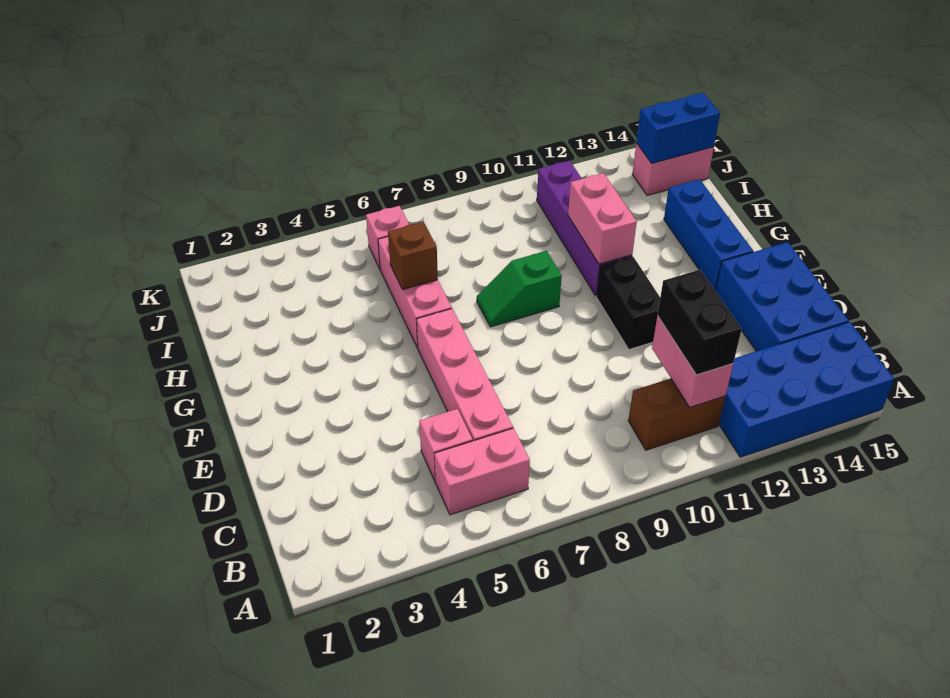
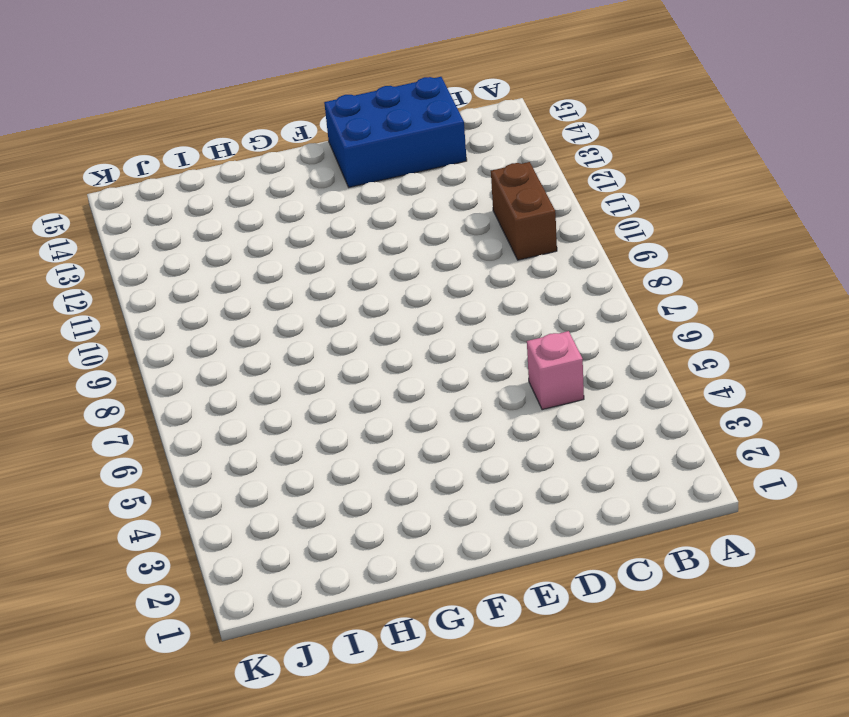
none -> blue 2x4 brick [719,322,894,457]
none -> pink 1x2 brick [434,428,530,515]
none -> pink 1x4 brick [416,309,513,441]

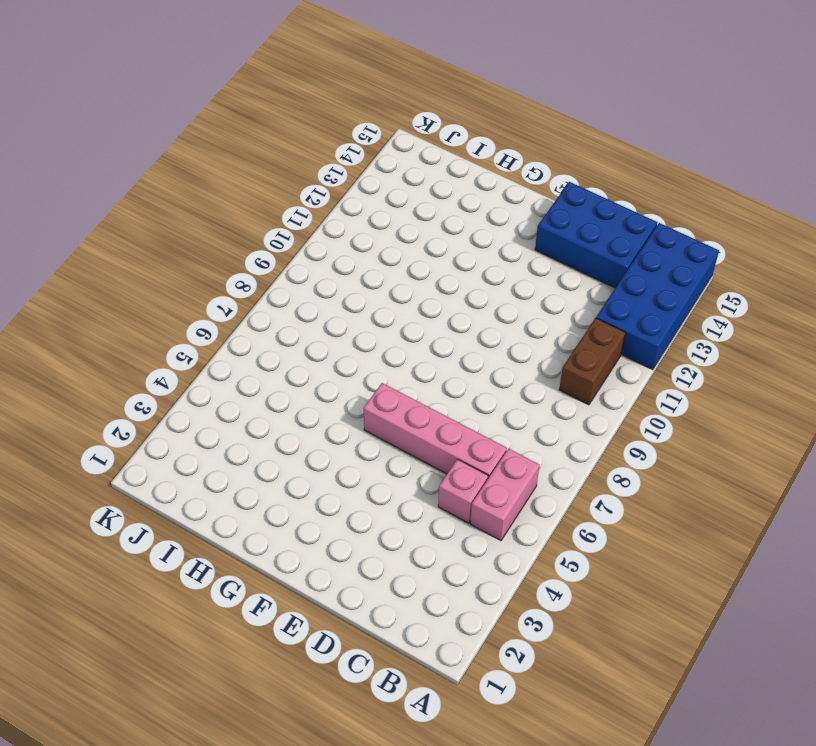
none -> black 1x2 brick [596,256,660,349]
none -> blue 1x3 brick [664,179,753,291]
none -> pink 1x3 brick [378,237,452,348]

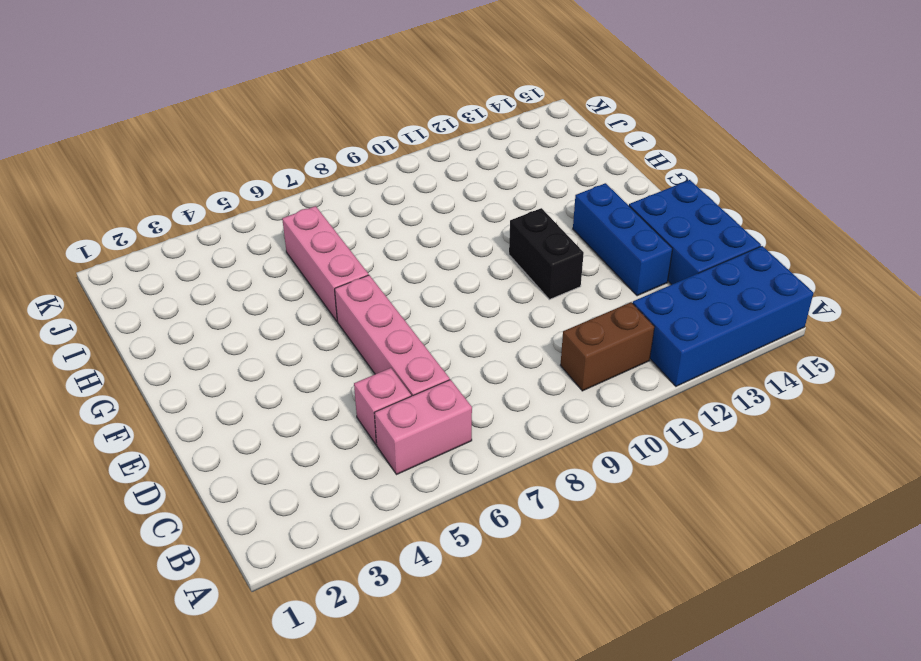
blue 1x3 brick [573,183,672,296] -> blue 1x3 brick moved to [664,179,753,291]
none -> green 1x2 slope [477,251,562,327]
none -> purple 1x4 brick [537,161,632,296]
none -> pink 1x1 brick [366,206,409,268]

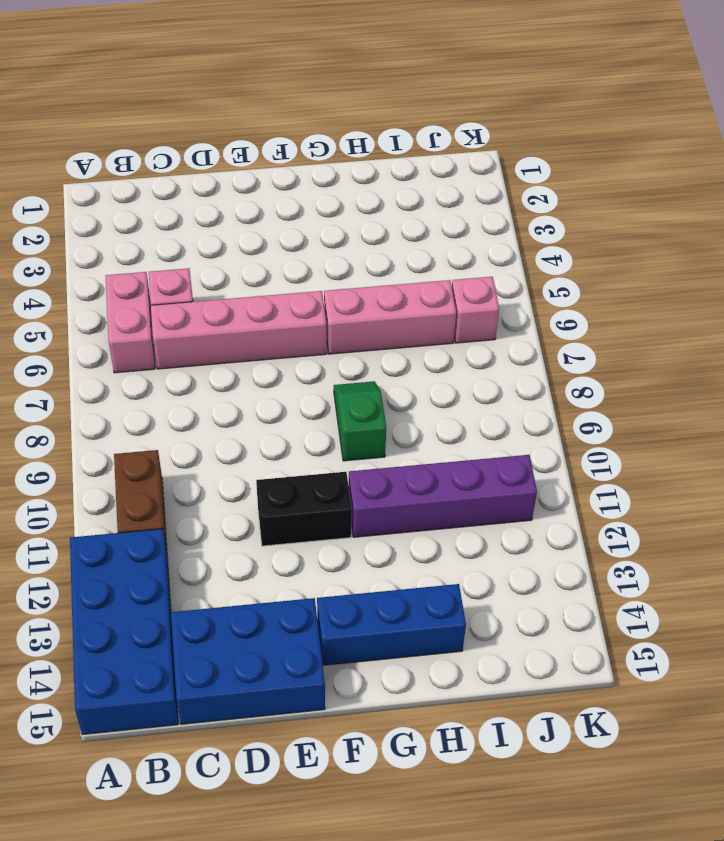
none -> pink 1x2 brick [632,143,714,195]
none -> pink 1x2 brick [652,316,733,407]
none -> pink 1x2 brick [568,173,637,264]

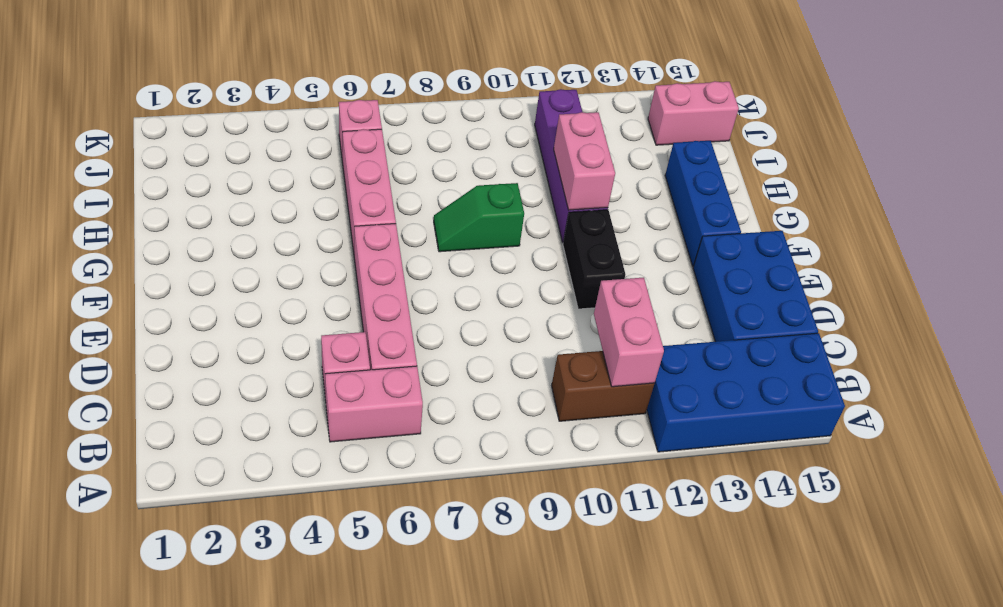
none -> brown 1x1 brick [388,222,438,290]
none -> blue 1x2 brick [636,93,720,163]
none -> black 1x2 brick [658,270,742,375]

